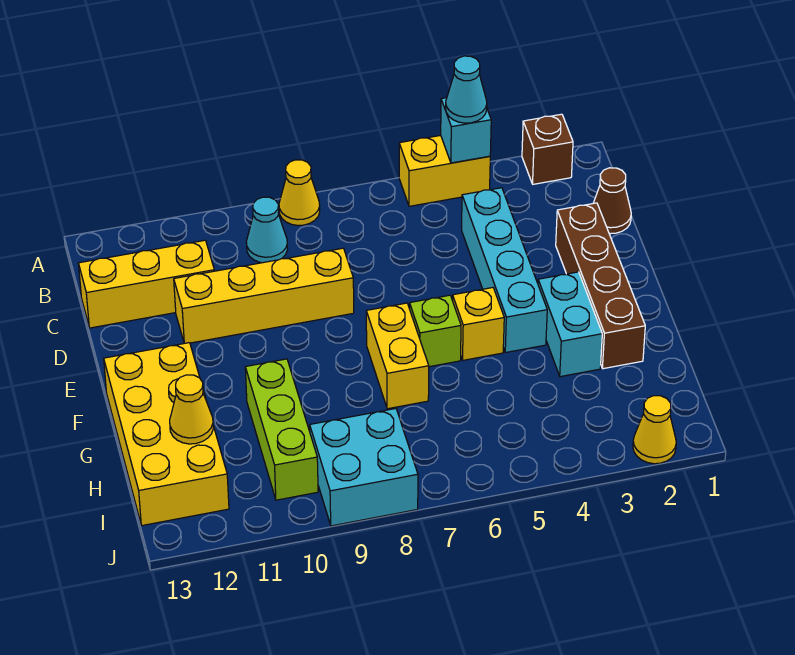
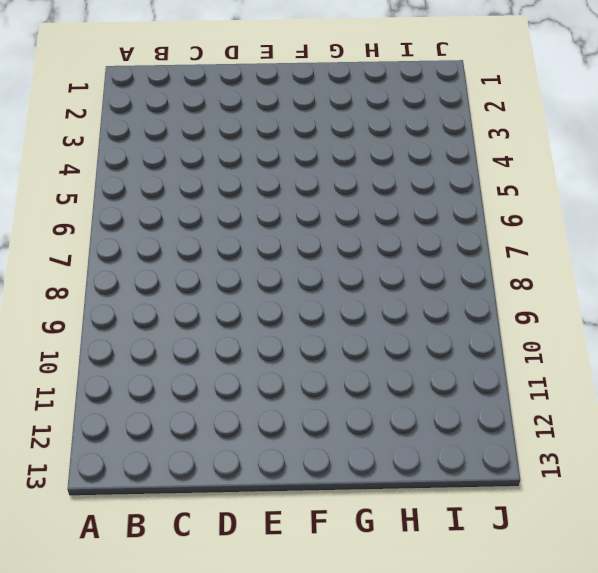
none -> brown 1x1 brick [522,114,573,184]
none -> yellow 1x2 brick [399,135,490,206]
none -> yellow 1x1 cone [279,160,320,225]

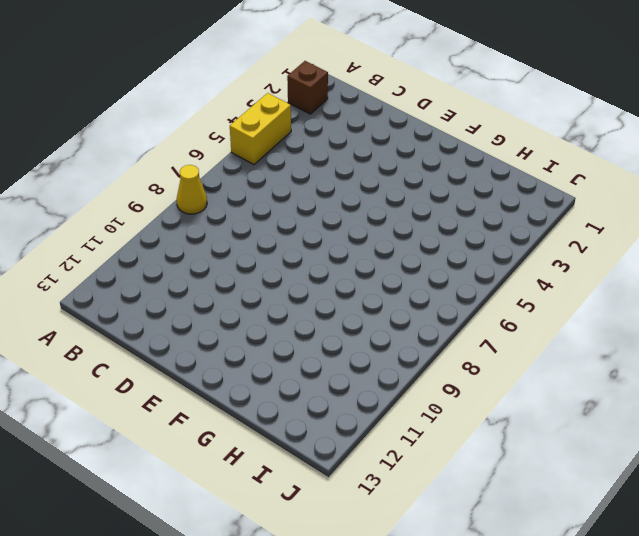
none -> cyan 1x1 cone [246,197,288,263]
none -> brown 1x1 cone [594,168,631,234]
none -> cyan 1x4 brick [462,188,547,353]

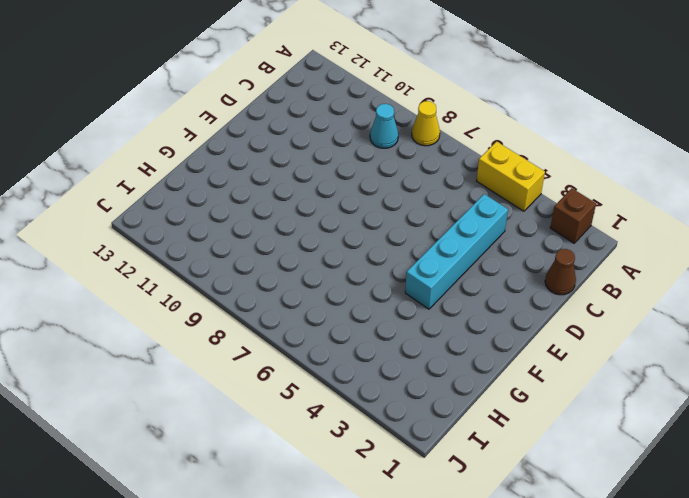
none -> yellow 1x3 brick [79,240,214,328]
none -> brown 1x4 brick [556,203,645,369]
none -> yellow 1x4 brick [174,248,354,343]

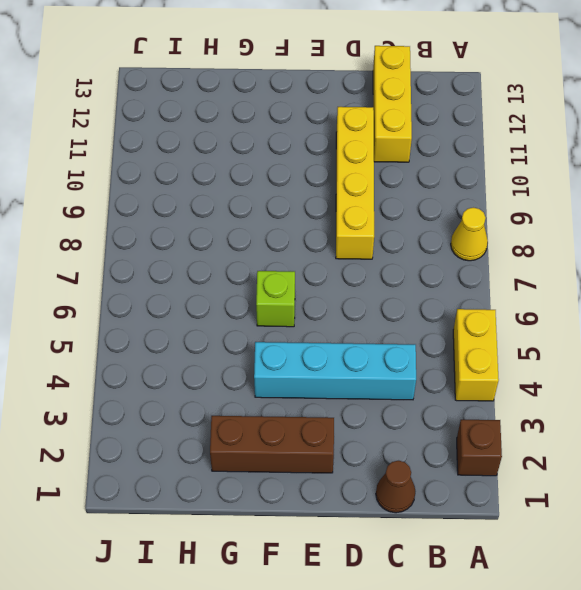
brown 1x3 brick [210,416,334,473] -> brown 1x4 brick [556,203,645,369]
none -> cyan 1x1 cone [246,197,288,263]
none -> cyan 1x2 brick [538,272,602,377]
none -> yellow 1x1 brick [453,288,504,360]

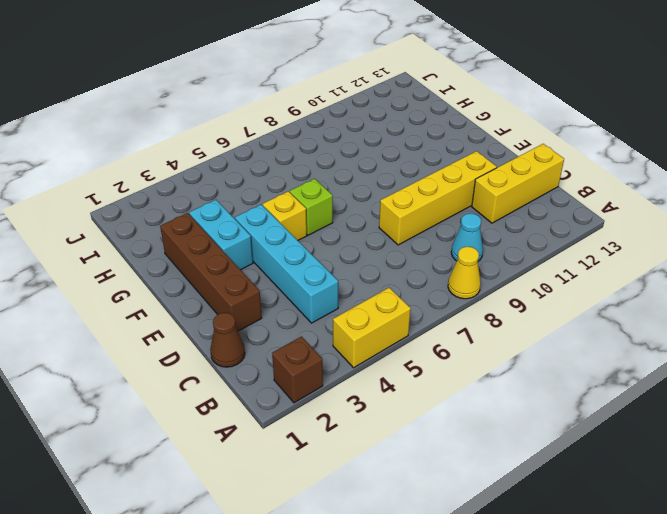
none -> yellow 1x2 brick [366,303,429,409]
none -> yellow 2x4 brick [104,343,229,525]
none -> lime 1x3 brick [245,359,318,500]

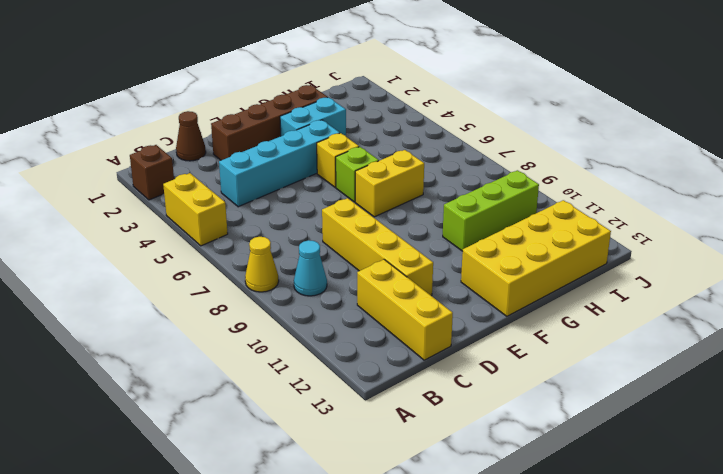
none -> cyan 2x2 brick [310,409,418,526]
none -> yellow 1x1 cone [633,396,676,464]
none -> cyan 1x1 brick [441,98,491,163]

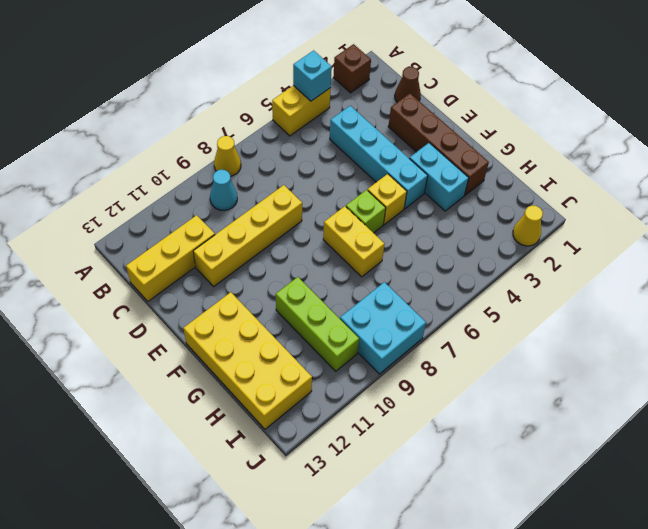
none -> yellow 1x1 cone [170,375,213,444]
none -> cyan 1x1 cone [446,56,487,123]

